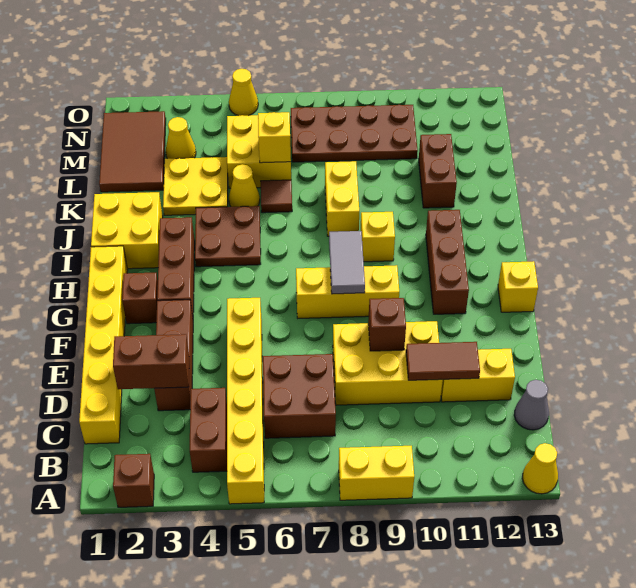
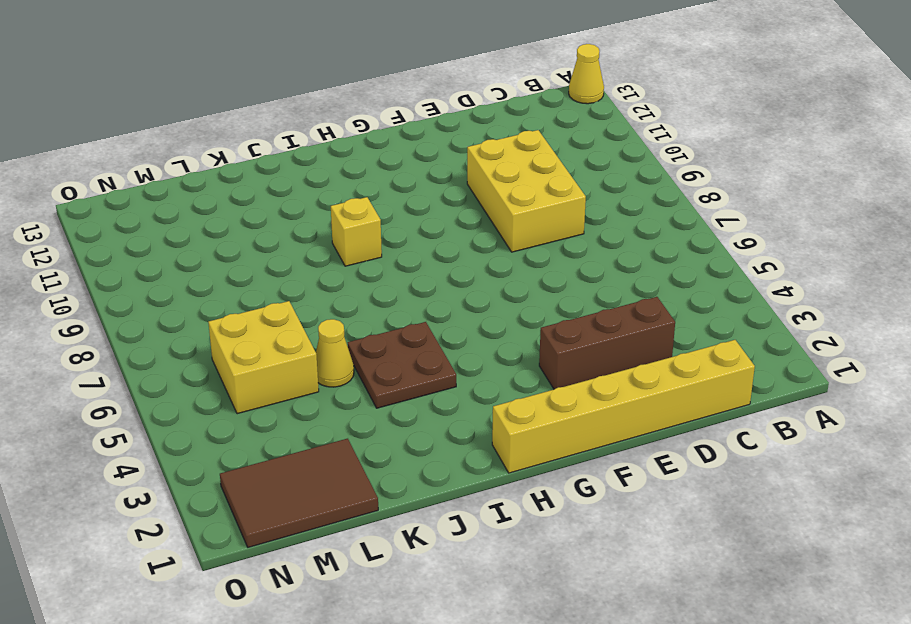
none -> brown 1x1 brick [113,454,154,507]
none -> yellow 1x6 brick [227,298,264,504]
none -> yellow 1x2 brick [339,446,414,500]
none -> brown 1x2 brick [190,388,227,472]

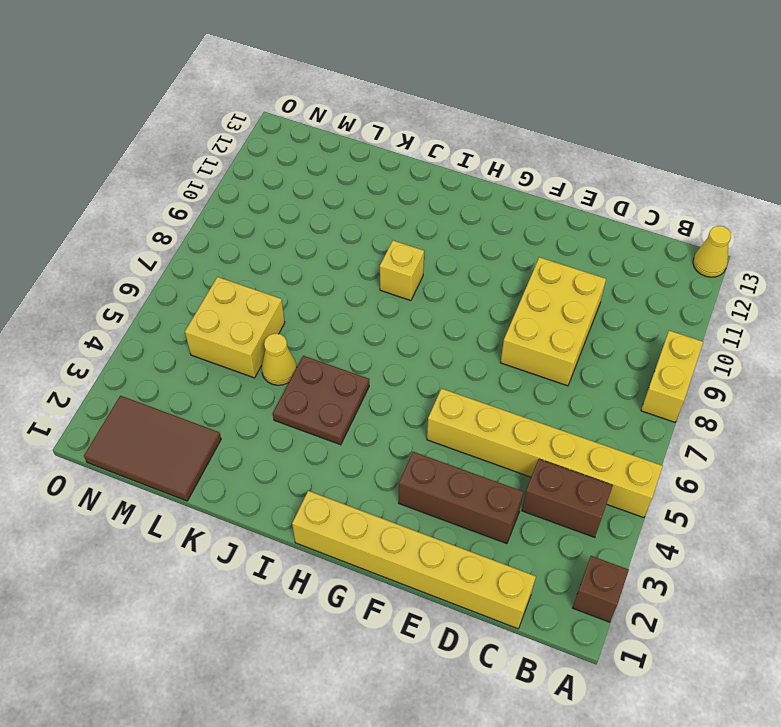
none -> brown 2x2 brick [263,354,336,438]
none -> grey 1x1 cone [514,380,549,430]
none -> yellow 1x2 brick [441,349,515,402]
none -> brown 1x1 brick [122,273,158,324]

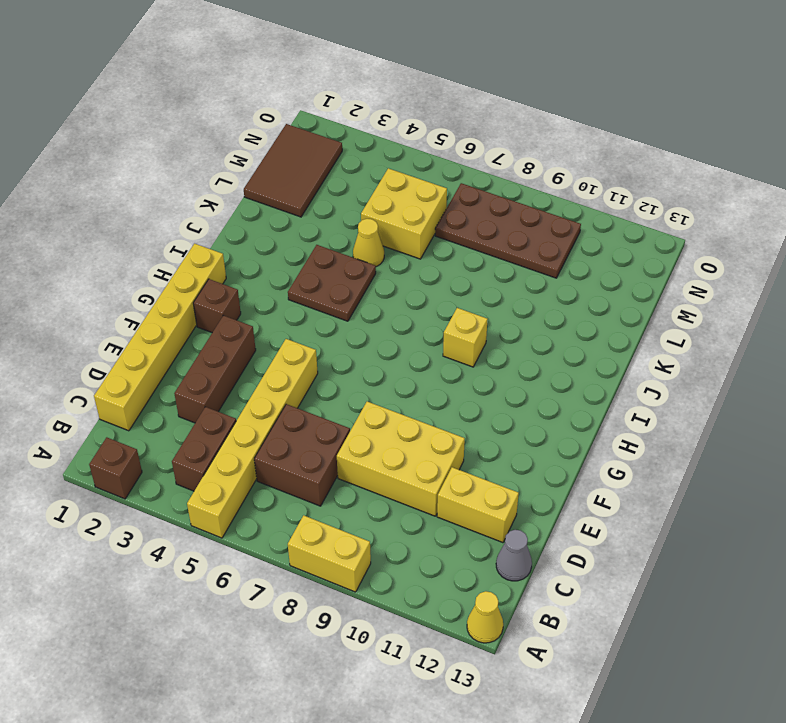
none -> brown 1x3 brick [157,217,195,316]
none -> yellow 1x3 brick [296,265,399,318]
none -> brown 1x3 brick [426,210,469,314]
none -> yellow 1x1 brick [498,261,538,312]

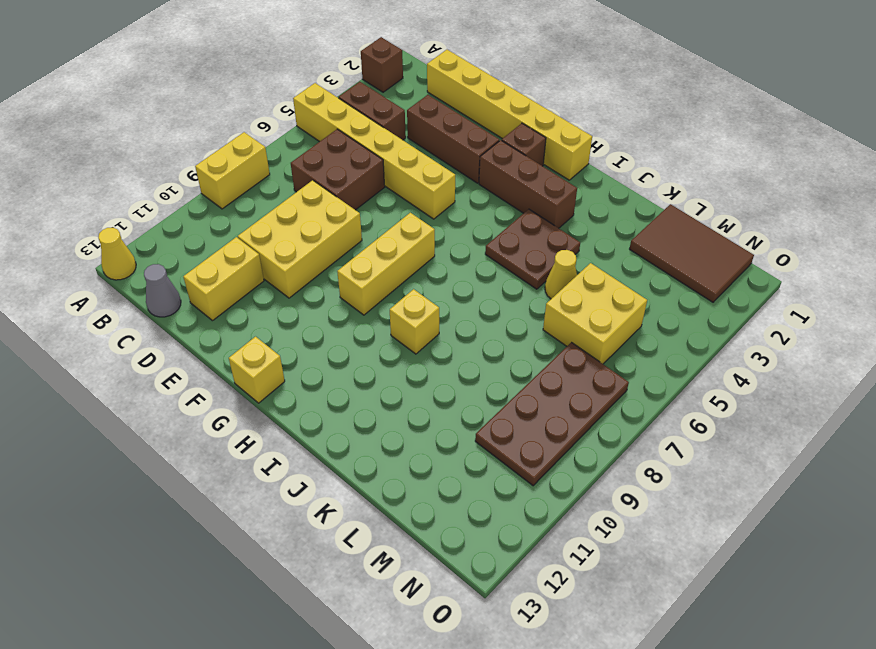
none -> brown 1x3 brick [426,210,469,314]
none -> yellow 2x2 brick [91,192,163,269]
none -> yellow 1x2 brick [325,161,359,236]
none -> yellow 2x2 plate [163,157,228,215]

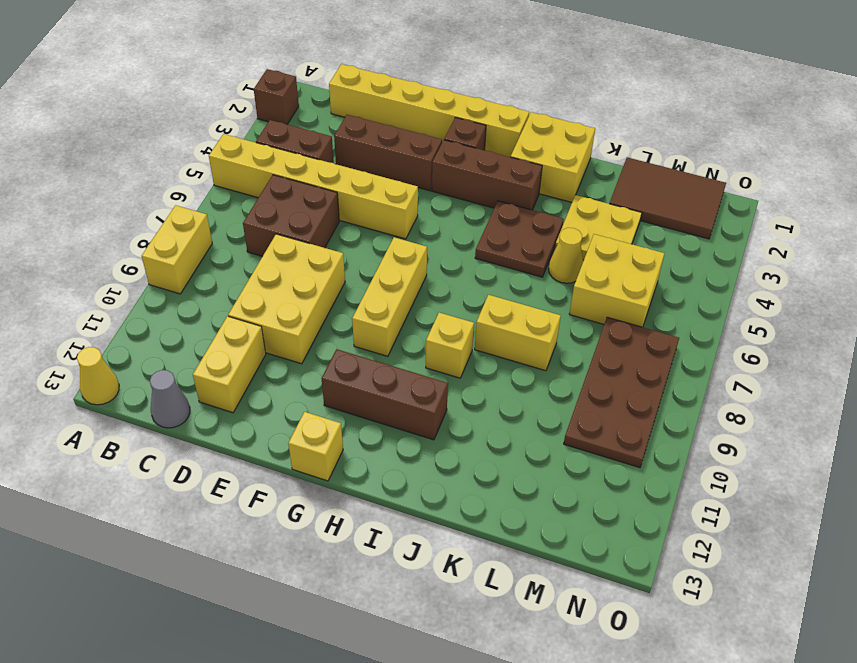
none -> brown 1x1 tile [261,180,292,213]
none -> brown 1x2 brick [419,134,457,208]
none -> yellow 1x1 cone [166,117,196,159]
none -> yellow 1x1 cone [229,69,258,116]

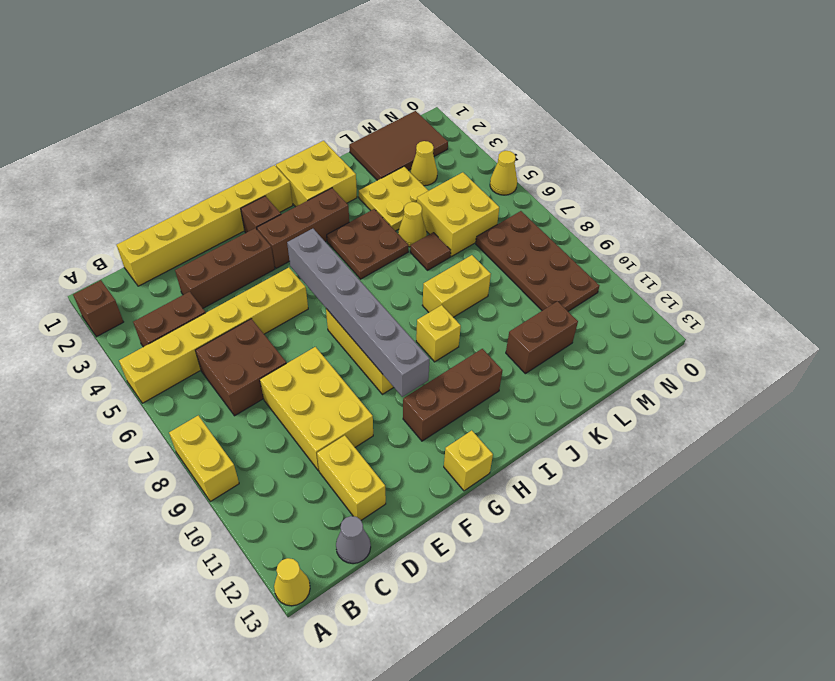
grey 1x6 brick [287,229,430,397] -> grey 1x2 tile [329,231,365,294]
none -> brown 1x2 brick [113,334,189,389]
none -> brown 1x2 tile [406,342,480,380]
none -> brown 1x1 brick [368,298,406,351]
none -> yellow 1x1 brick [258,112,291,163]

